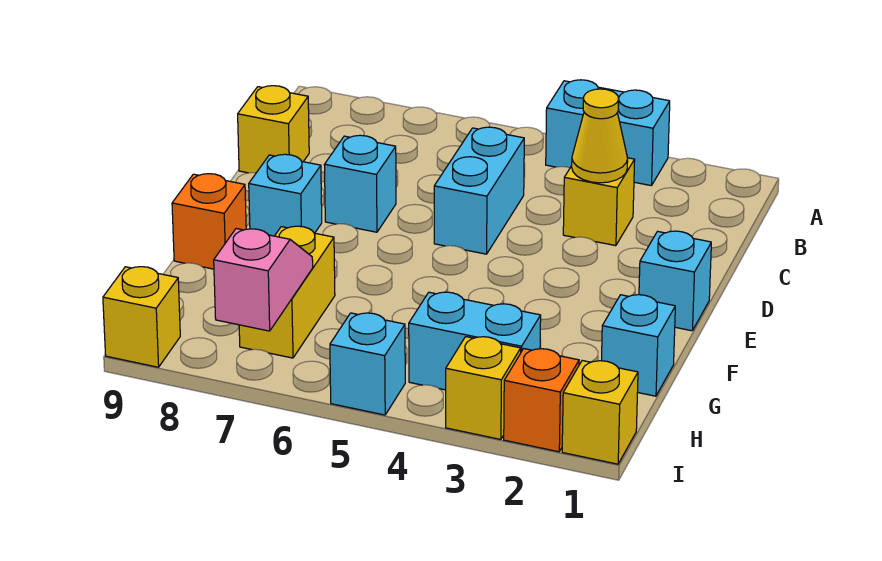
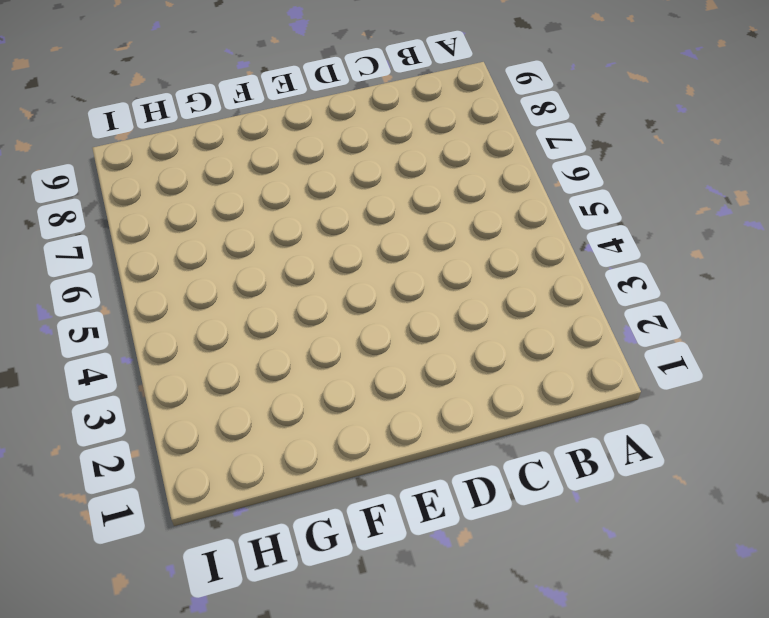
none -> cyan 1x2 brick [546,80,670,186]
none -> yellow 1x1 brick [563,158,635,246]
none -> cyan 1x2 brick [434,127,524,254]

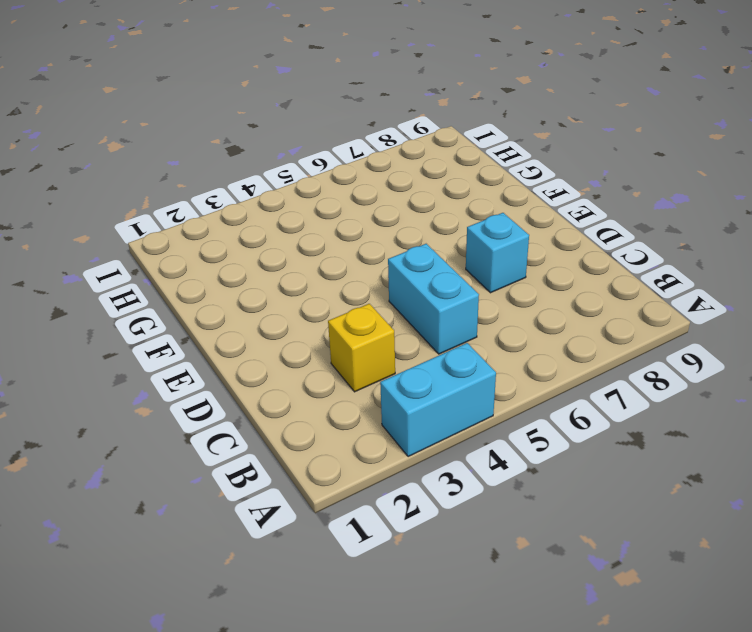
none -> yellow 1x1 brick [238,86,309,173]
none -> cyan 1x1 brick [639,231,711,331]
none -> cyan 1x1 brick [249,154,322,236]

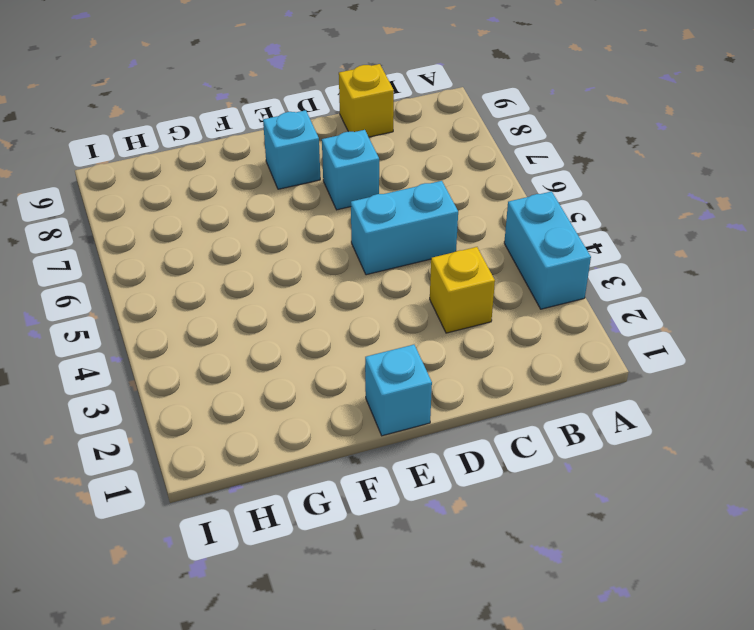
none -> orange 1x1 brick [172,174,246,269]
none -> cyan 1x1 brick [602,295,675,396]
none -> yellow 1x2 brick [239,226,335,358]

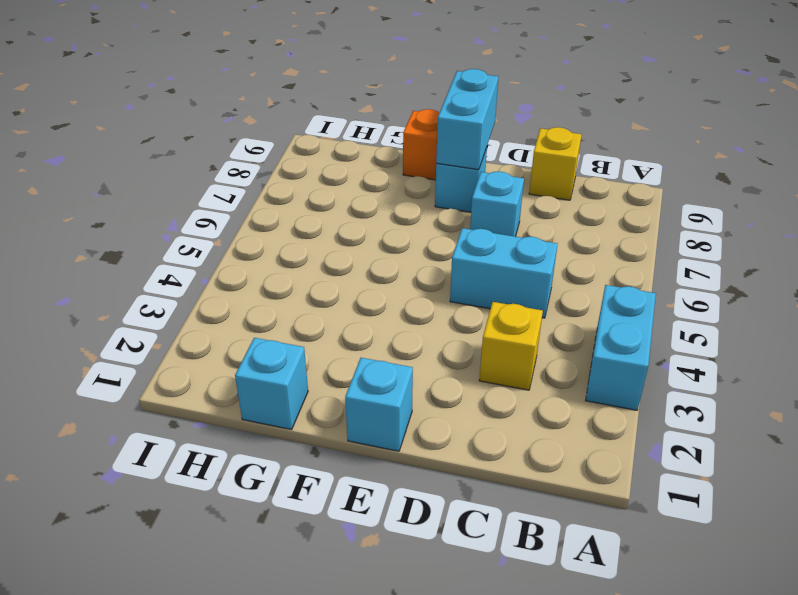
cyan 1x2 brick [436,69,498,170] -> cyan 1x2 brick moved to [409,292,541,390]
none -> yellow 1x2 brick [239,226,335,358]
none -> yellow 1x1 brick [562,361,638,464]
none -> orange 1x1 brick [504,349,579,452]

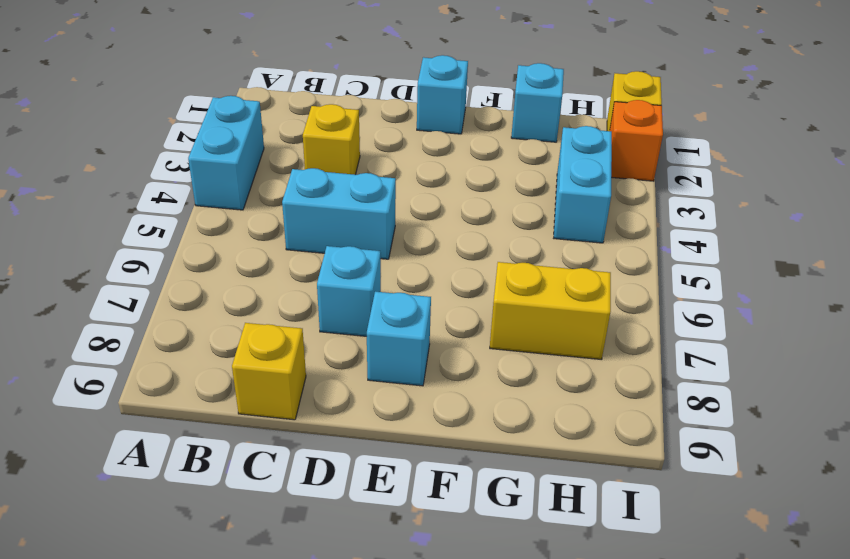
none -> orange 1x1 brick [172,174,246,269]
none -> yellow 1x1 brick [446,337,521,439]
none -> cyan 1x1 brick [330,313,405,415]

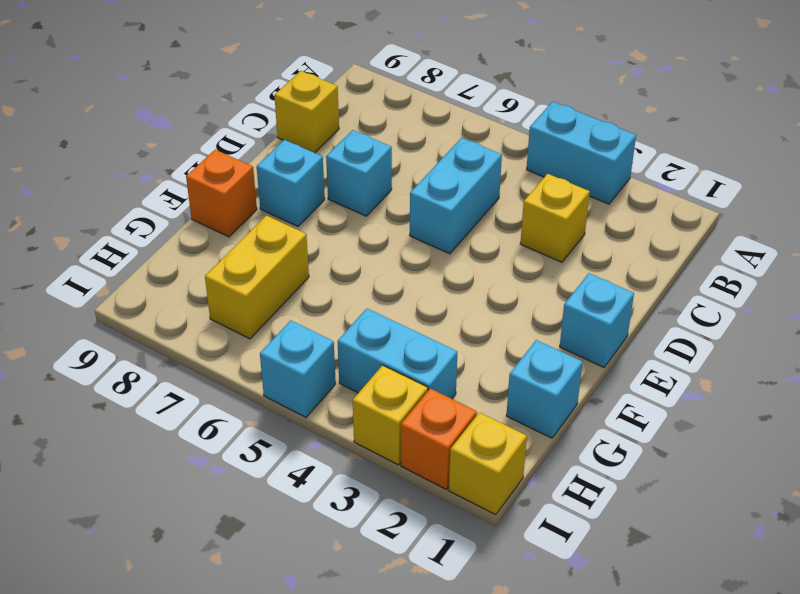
none -> yellow 1x1 brick [103,267,180,367]
none -> yellow 1x1 cone [572,89,628,183]
none -> pink 1x2 slope [214,229,313,331]

